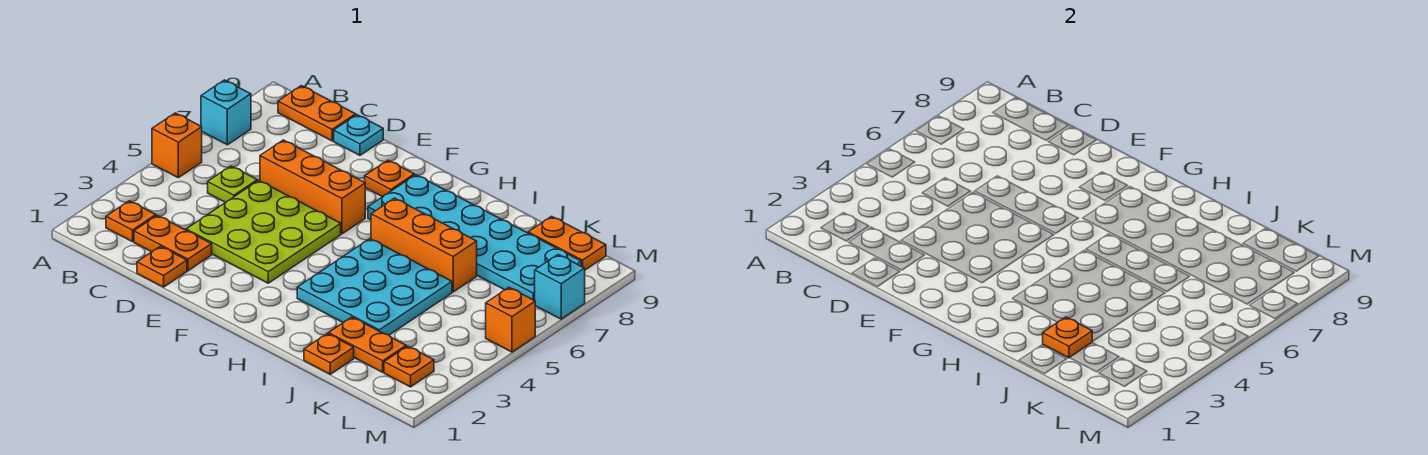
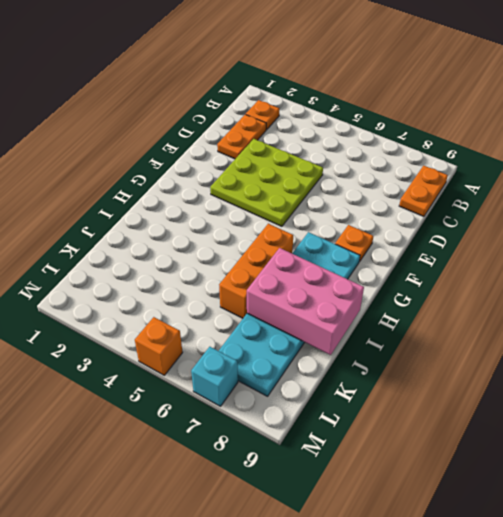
pink 2x3 brick [247,248,364,355] -> none
none -> orange 1x1 brick [152,113,202,178]
none -> cyan 1x1 brick [201,80,251,145]
none -> lime 1x1 plate [208,166,257,203]

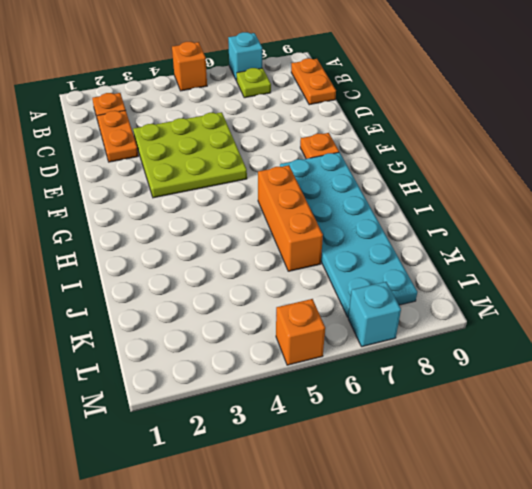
lime 1x1 plate [237,68,271,98] -> lime 1x1 plate moved to [208,166,257,203]
none -> orange 1x1 plate [137,246,187,287]
none -> orange 1x3 brick [260,140,365,234]
none -> cyan 1x1 plate [334,115,383,155]

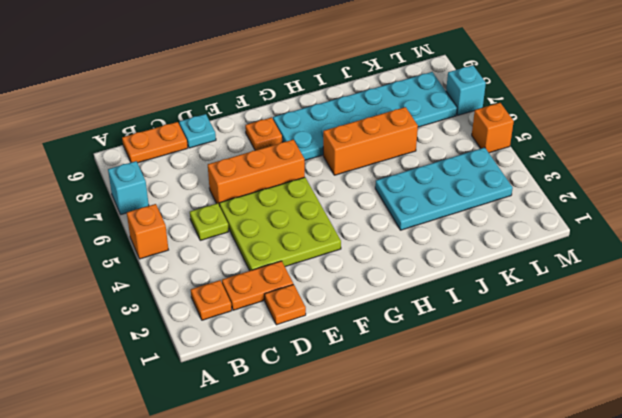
cyan 2x4 plate [375,148,513,230] -> cyan 3x3 plate [297,239,452,335]
none -> orange 1x1 plate [304,334,354,374]
none -> orange 1x2 plate [329,317,406,372]
none -> orange 1x2 plate [528,216,606,270]

